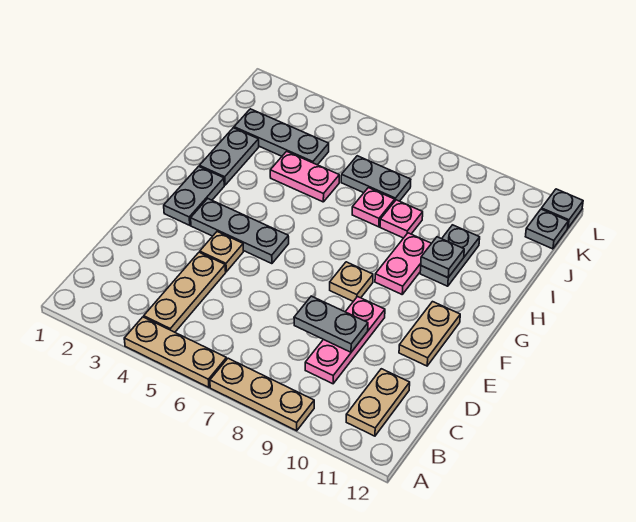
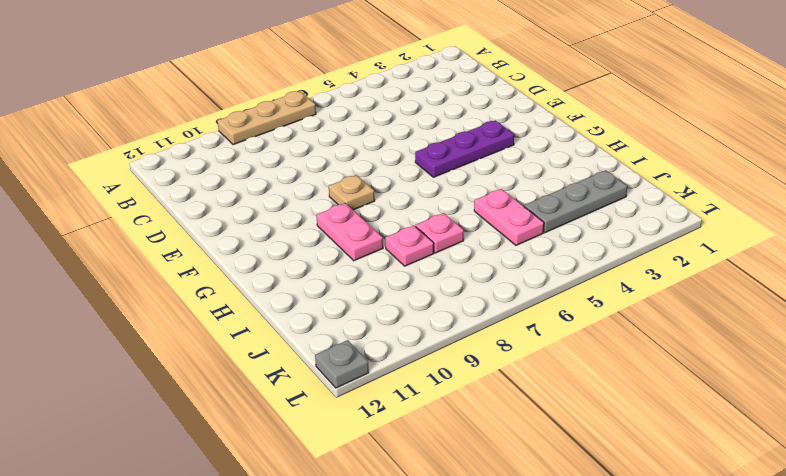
purple 1x3 plate [415,120,514,177] -> grey 1x3 plate [191,199,289,264]
pink 1x2 plate [474,189,544,245] -> pink 1x2 plate turned to [270,151,339,202]
none -> tan 1x3 plate [124,317,227,387]
none -> tan 1x3 plate [144,252,226,332]
none -> tan 1x2 plate [346,369,410,436]

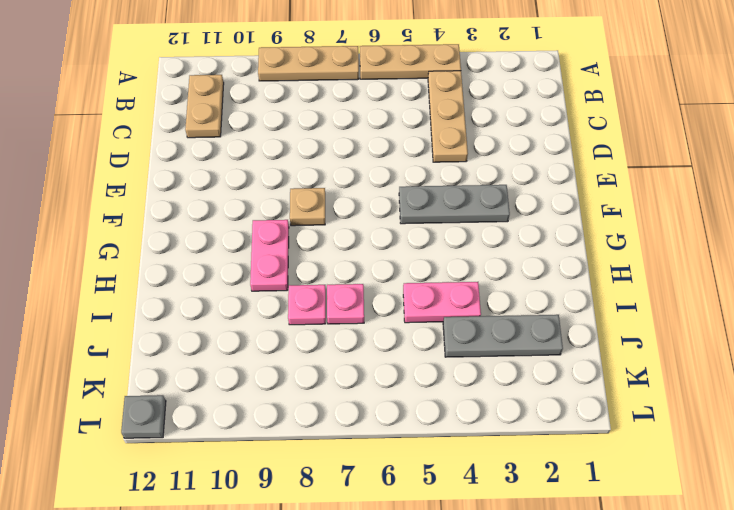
none -> pink 1x3 plate [305,297,385,384]
none -> tan 1x1 plate [200,232,243,272]
none -> tan 1x2 plate [399,302,460,366]

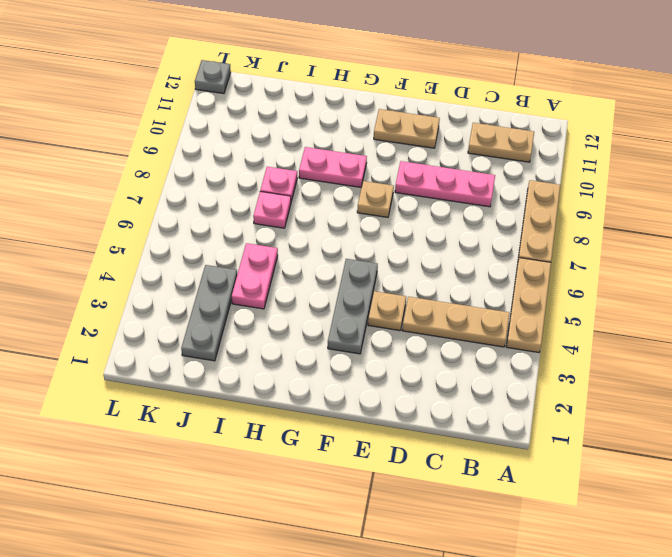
none -> grey 1x2 plate [164,166,224,225]
none -> grey 1x2 plate [199,128,259,185]
none -> grey 1x2 plate [420,225,480,286]

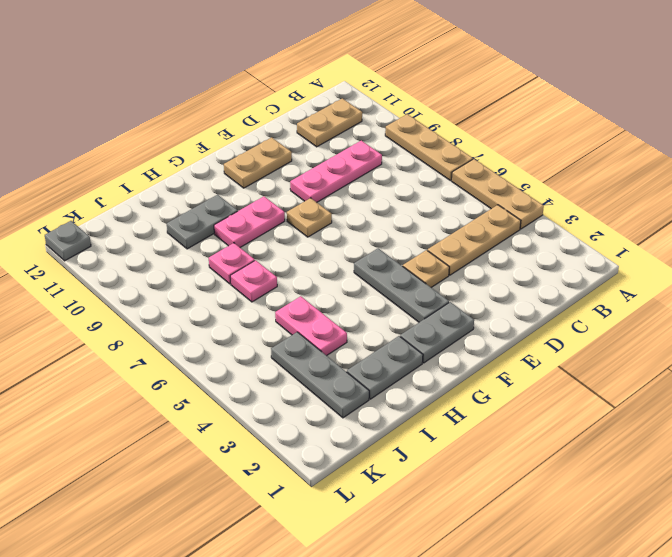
none -> grey 1x2 plate [341,156,411,201]
none -> grey 1x1 plate [525,209,568,249]
none -> grey 1x2 plate [294,296,368,352]

